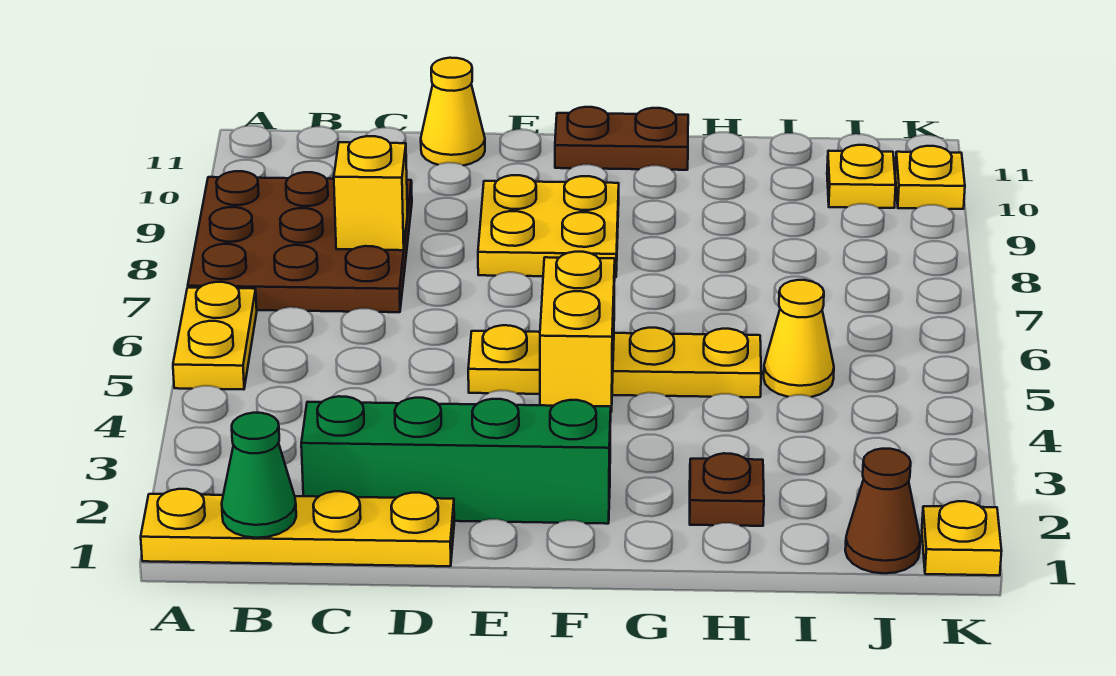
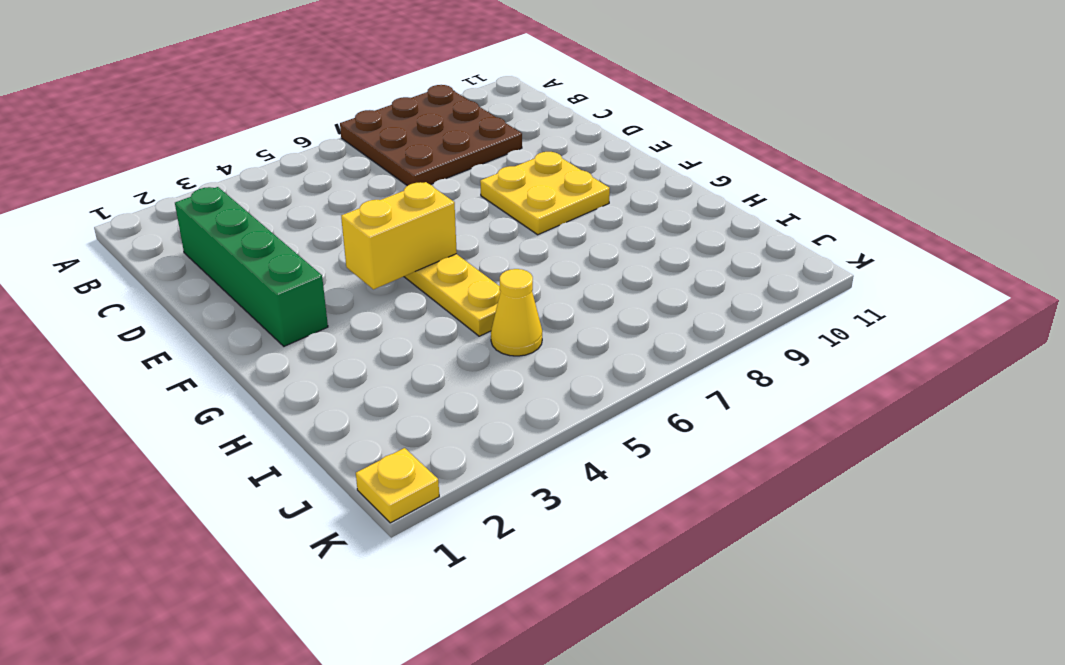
none -> yellow 1x4 plate [141,489,454,566]
none -> yellow 1x2 plate [173,282,257,390]
none -> yellow 1x1 cone [421,58,485,165]

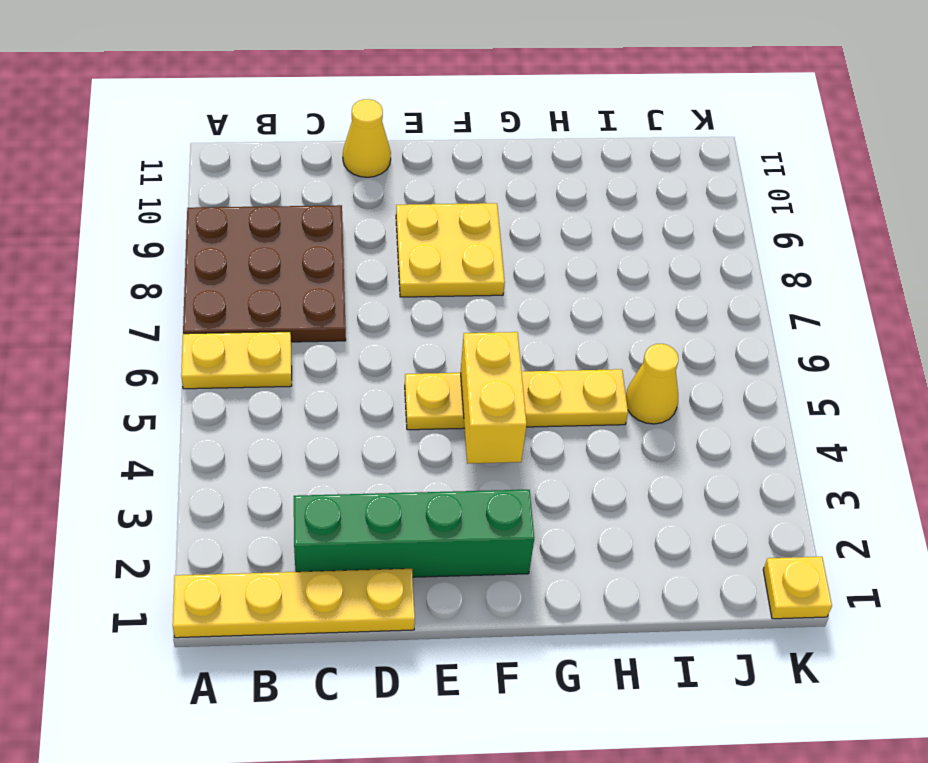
yellow 1x2 plate [181,332,292,389] -> yellow 1x2 plate turned to [173,282,257,390]
none -> brown 1x2 plate [555,107,688,170]
none -> brown 1x1 plate [690,453,764,526]
none -> brown 1x1 cone [845,449,920,573]

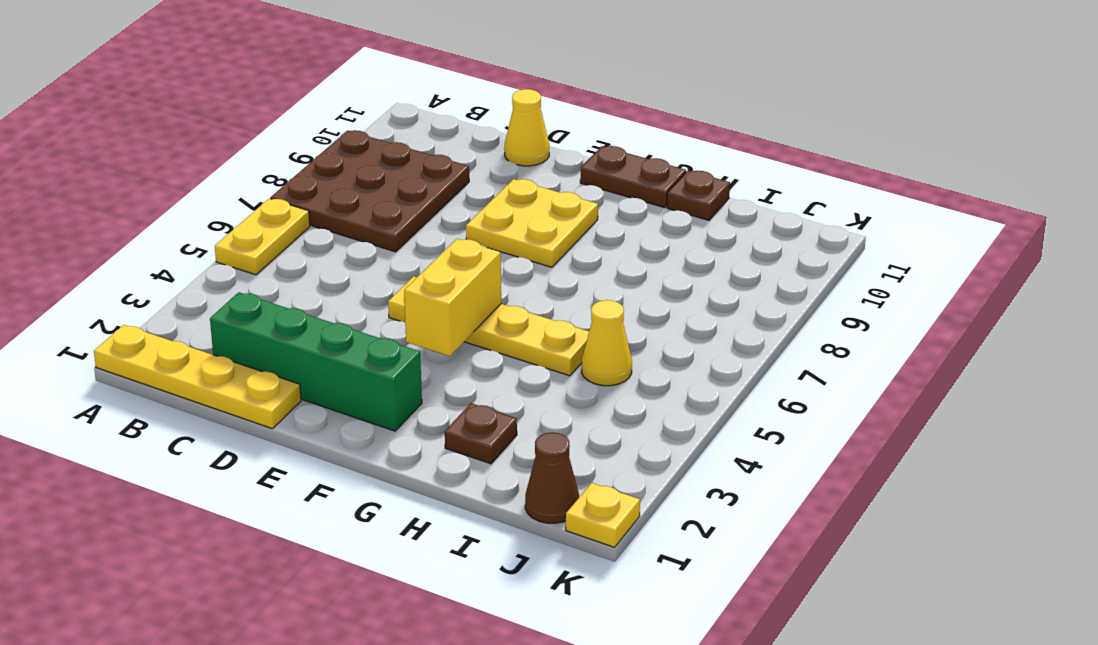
brown 1x1 plate [667,170,730,220] -> none
none -> yellow 1x1 plate [827,145,896,208]
none -> yellow 1x1 plate [895,146,965,209]
none -> green 1x1 cone [222,413,296,538]

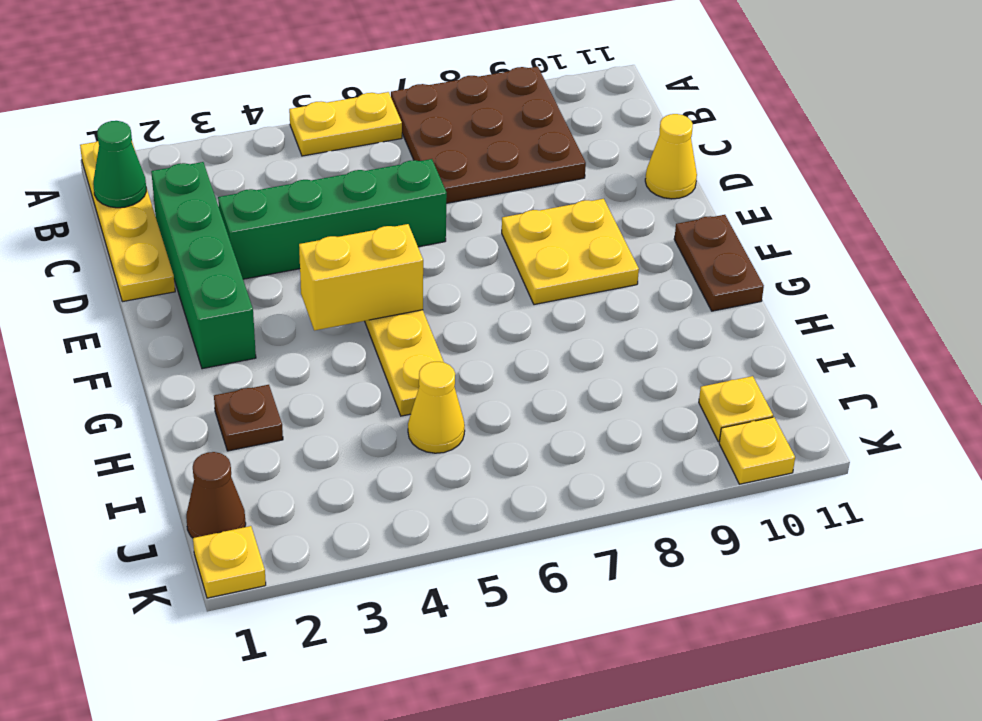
green 1x4 brick [218,159,447,279] -> none
none -> yellow 1x1 brick [334,136,408,250]

